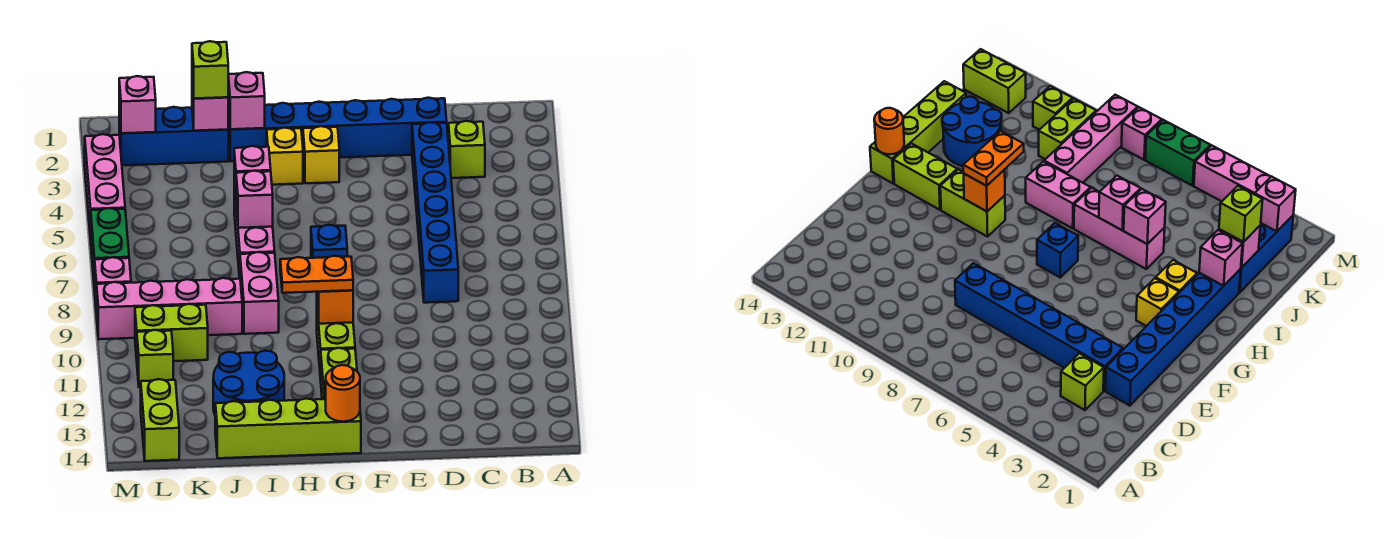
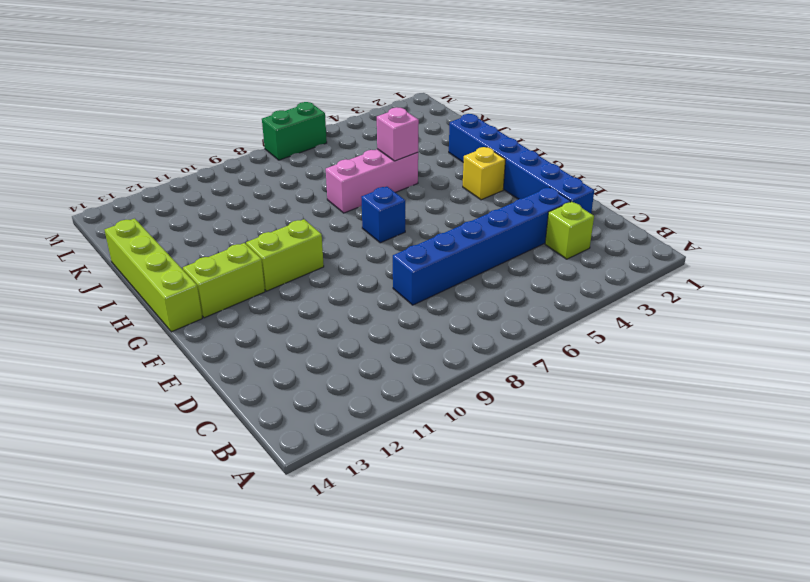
none -> yellow 1x1 brick [267,128,303,185]
none -> pink 1x2 brick [240,252,279,334]
none -> blue 2x2 round brick [213,351,284,414]

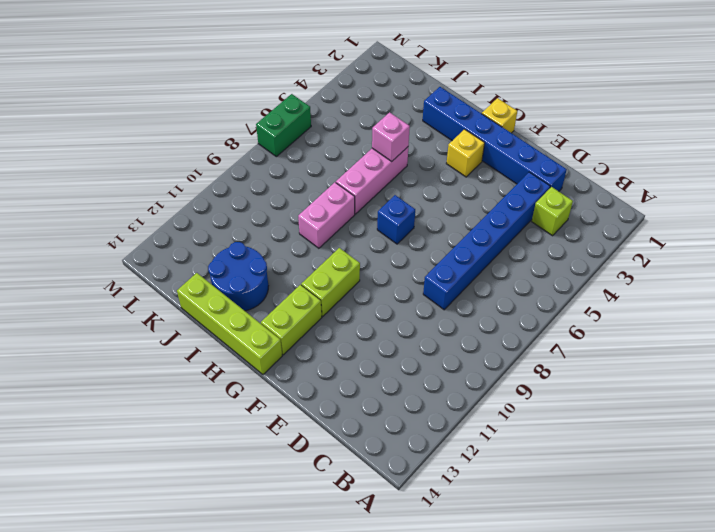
yellow 1x1 brick [482,98,517,133] -> yellow 1x1 brick moved to [267,128,303,185]
none -> blue 1x3 brick [119,107,228,165]
none -> pink 1x4 brick [97,278,242,339]
none -> lime 1x2 brick [135,304,208,361]

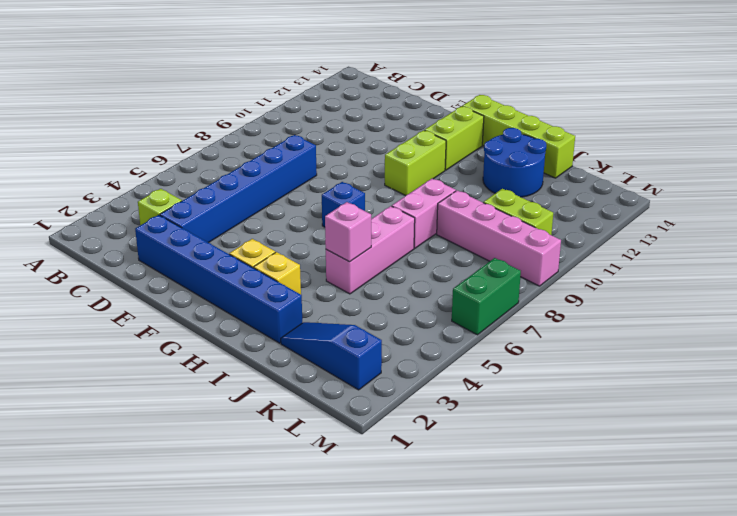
blue 1x3 slope [281,322,382,390] -> blue 1x3 brick [119,107,228,165]
none -> lime 1x1 brick [137,330,173,387]
none -> lime 1x2 brick [141,379,179,461]
none -> pink 1x3 brick [85,134,125,239]

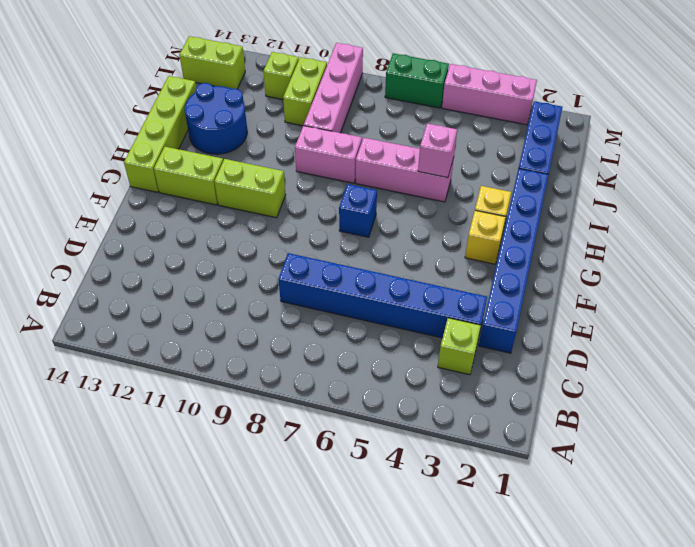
none -> pink 1x1 brick [95,257,131,314]
none -> orange 1x1 brick [317,290,353,324]
none -> orange 1x1 round brick [326,365,360,422]

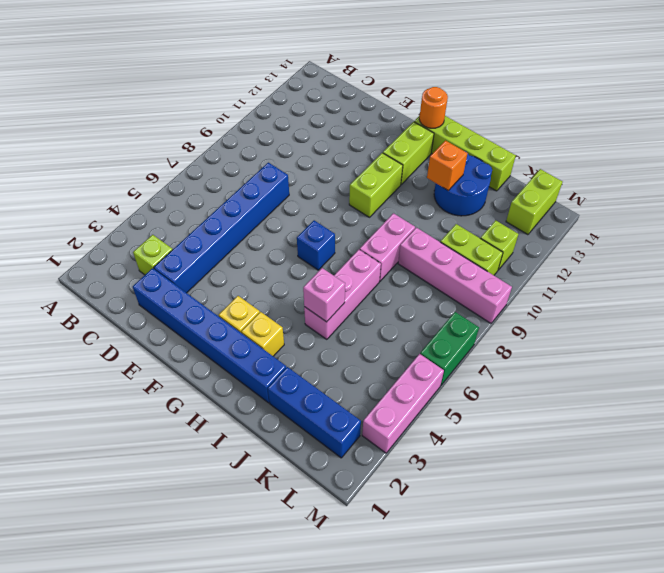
orange 1x1 brick [427,141,468,191] -> orange 1x1 brick moved to [317,290,353,324]
none -> pink 1x1 brick [95,257,131,314]
none -> pink 1x1 brick [228,72,265,129]
none -> pink 1x1 brick [236,171,273,228]

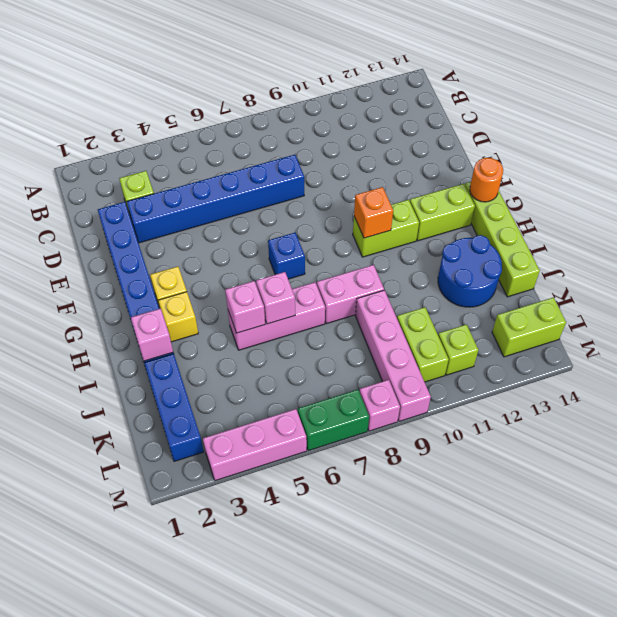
none -> pink 1x1 brick [192,82,228,131]
none -> pink 1x1 brick [119,76,156,133]
none -> orange 1x2 plate [280,256,353,293]

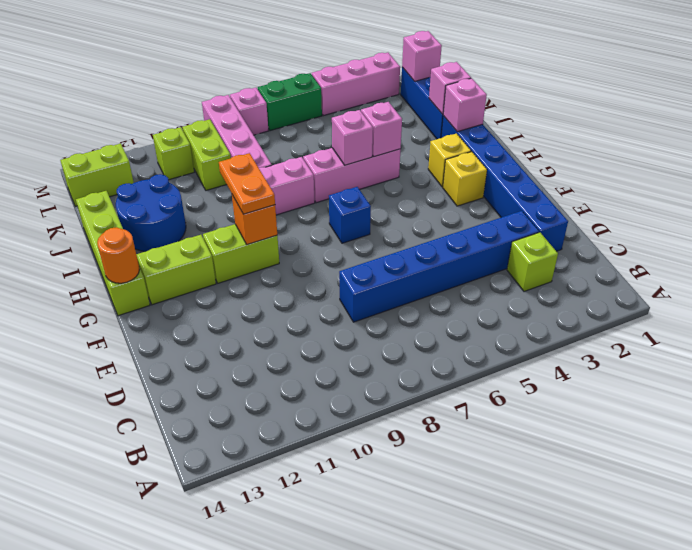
none -> lime 1x1 brick [192,41,228,99]

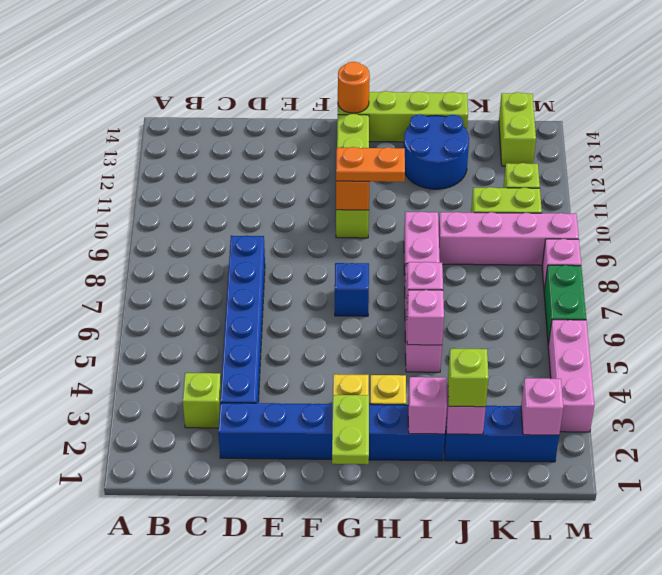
lime 1x2 plate [332,395,369,464] -> none

